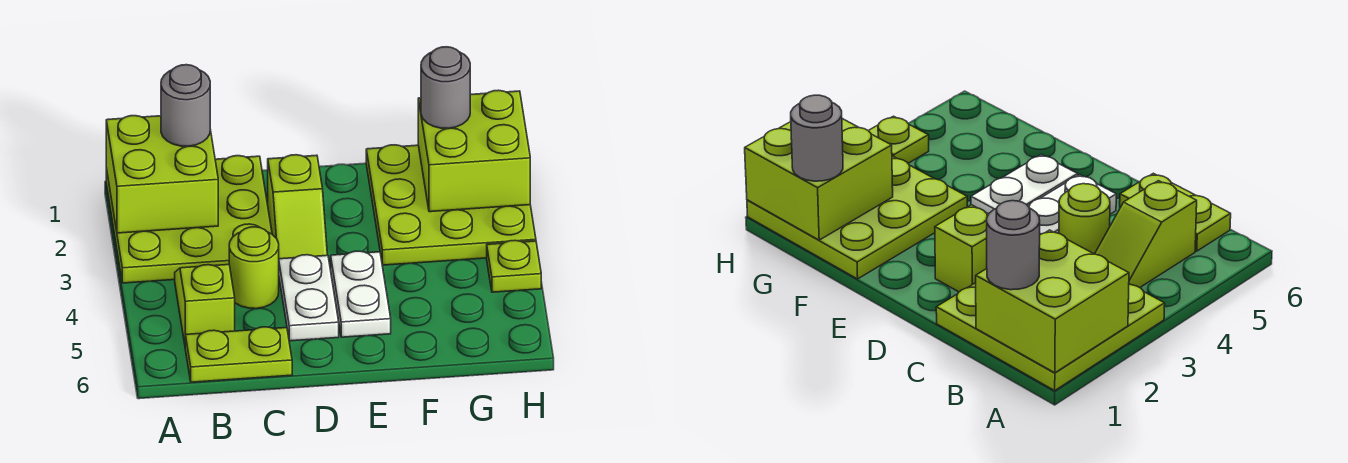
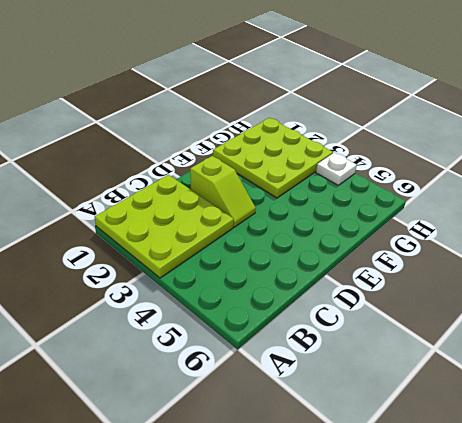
white 1x1 plate [316,153,357,185] -> lime 1x1 plate [487,240,541,292]
none -> lime 1x2 slope [175,265,235,344]
none -> lime 1x2 plate [185,327,292,382]
none -> lime 1x1 round brick [229,227,279,309]

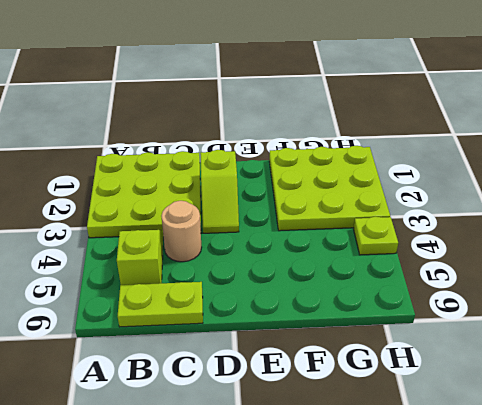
tan 1x1 round brick [161,201,202,262] -> lime 1x1 round brick [229,227,279,309]
none -> white 1x2 plate [279,255,339,341]
none -> white 1x2 plate [331,251,391,337]
none -> lime 2x2 brick [106,116,218,233]

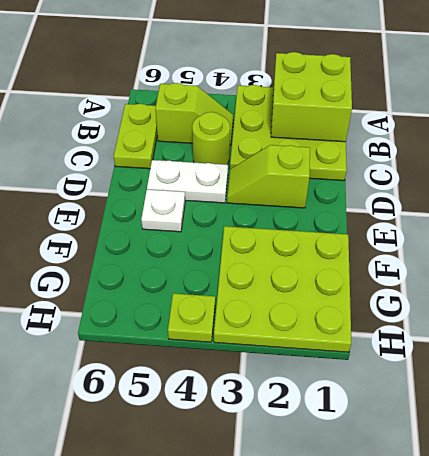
white 1x1 plate [141,190,185,232] -> white 1x2 plate [331,251,391,337]
none -> lime 2x2 brick [418,90,530,212]
none -> grey 1x1 round brick [161,65,210,146]
none -> grey 1x1 round brick [421,47,470,129]

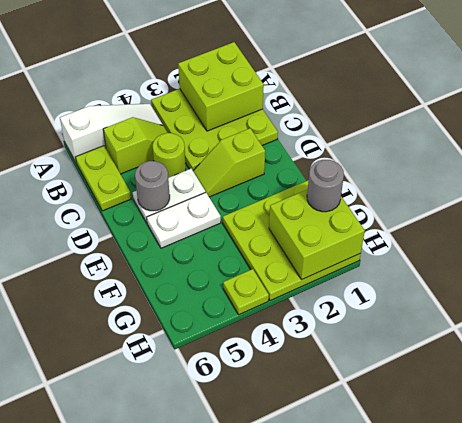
white 1x3 slope [60,104,163,162] -> none
grey 1x1 round brick [135,161,170,211] -> grey 1x1 round brick moved to [161,65,210,146]

